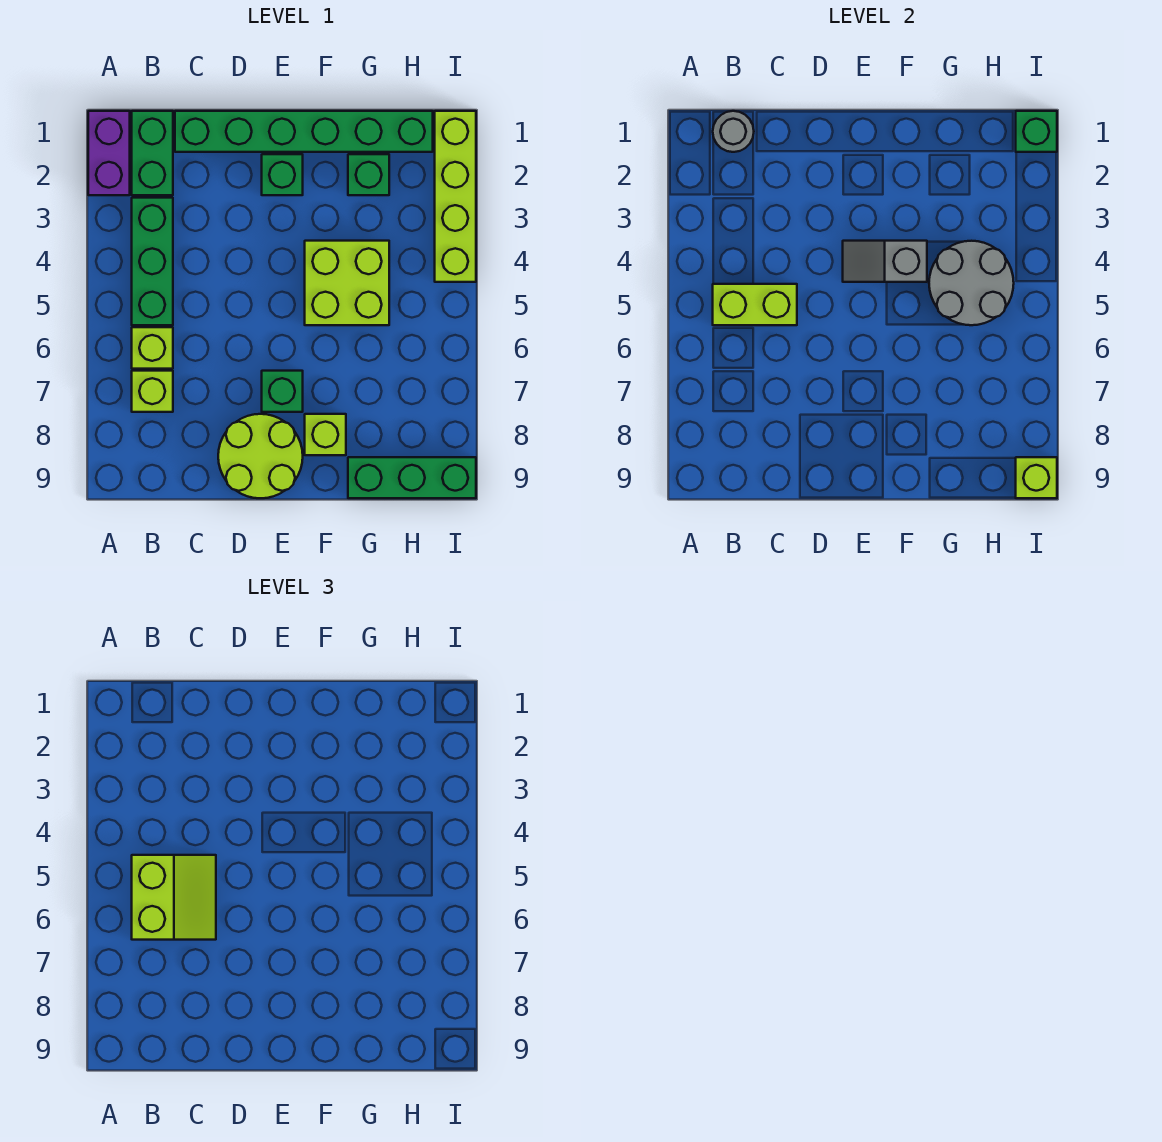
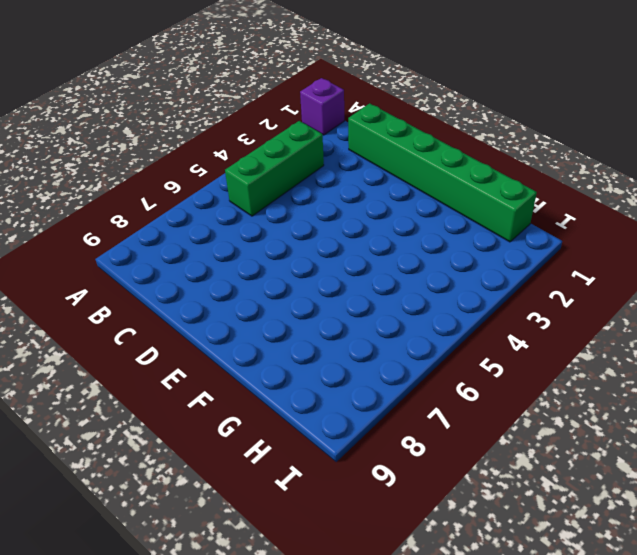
purple 1x1 brick [300,78,344,135] -> purple 1x2 brick [88,111,130,195]
none -> green 1x2 brick [132,111,173,195]
none -> lime 1x1 brick [132,327,173,369]
none -> lime 1x1 brick [132,371,173,412]

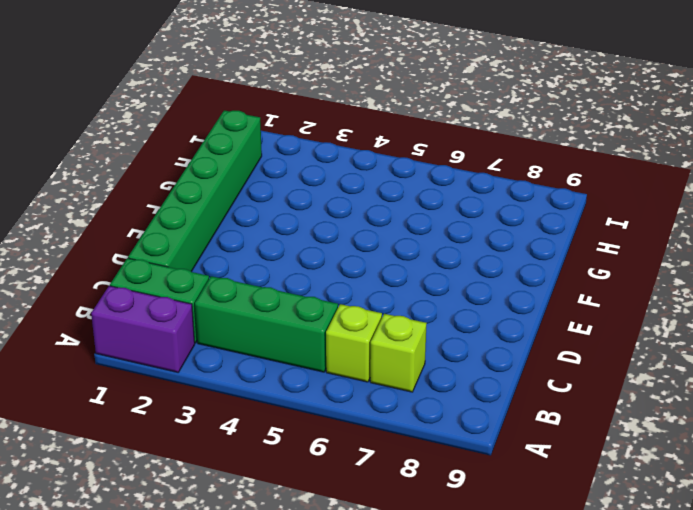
none -> lime 2x2 round brick [218,414,303,498]
none -> green 1x1 brick [262,154,303,195]
none -> green 1x1 brick [262,371,303,412]

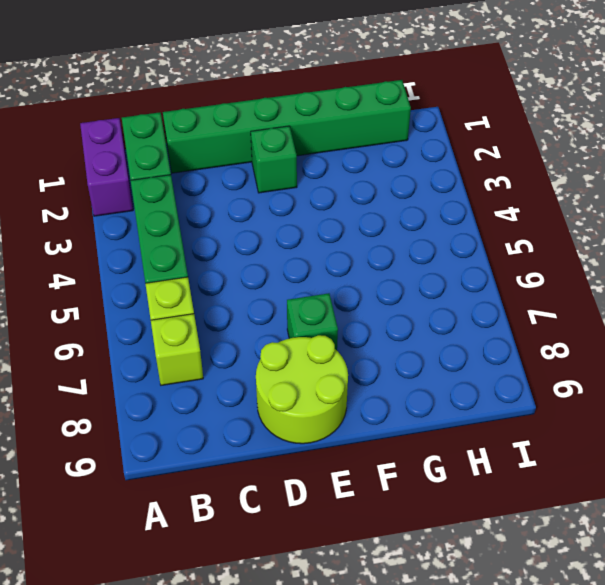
none -> lime 2x2 brick [305,241,389,325]
none -> lime 1x1 brick [305,414,346,455]
none -> green 1x1 brick [348,154,389,195]

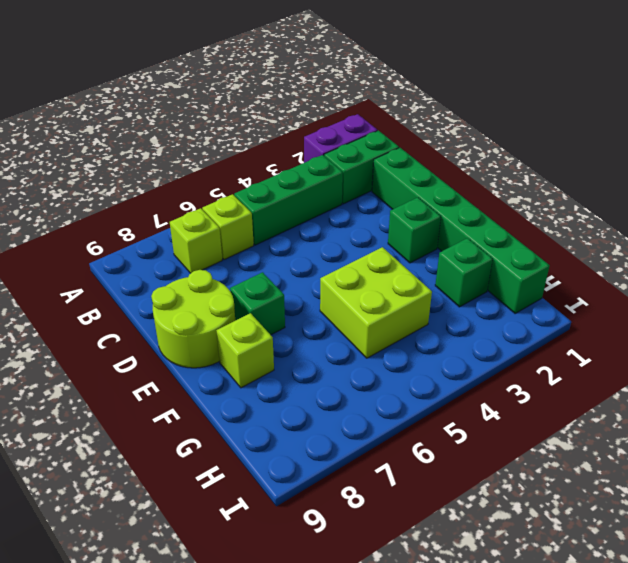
none -> green 1x3 brick [348,457,476,498]
none -> lime 1x4 brick [435,111,476,282]
none -> grey 1x1 round brick [713,111,754,152]

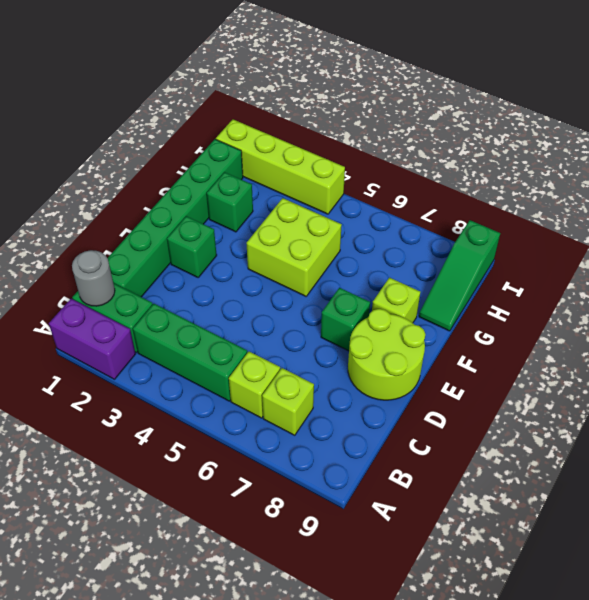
green 1x3 slope [419,220,500,331] -> green 1x3 brick [348,457,476,498]
none -> lime 1x2 brick [713,284,797,325]
none -> grey 1x2 slope [843,241,927,282]
none -> grey 2x2 round brick [929,241,1014,325]

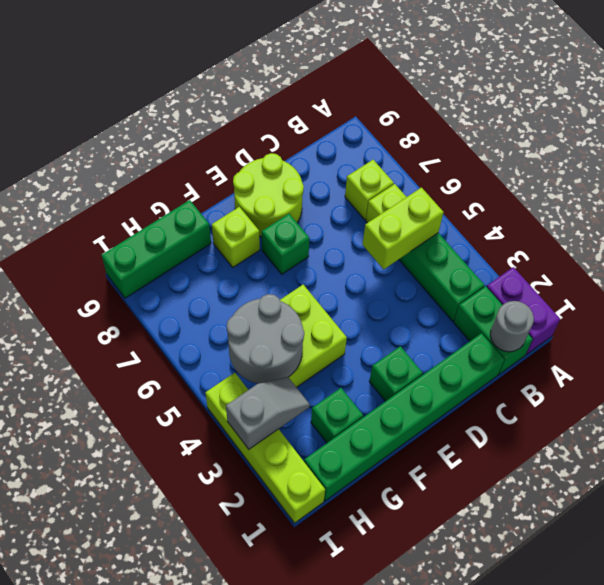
grey 1x2 slope [226,377,310,449] -> grey 1x2 slope moved to [843,241,927,282]
none -> green 1x1 brick [1016,111,1057,152]
none -> lime 1x1 brick [1016,457,1057,498]
none -> lime 2x2 slope [132,855,216,940]

